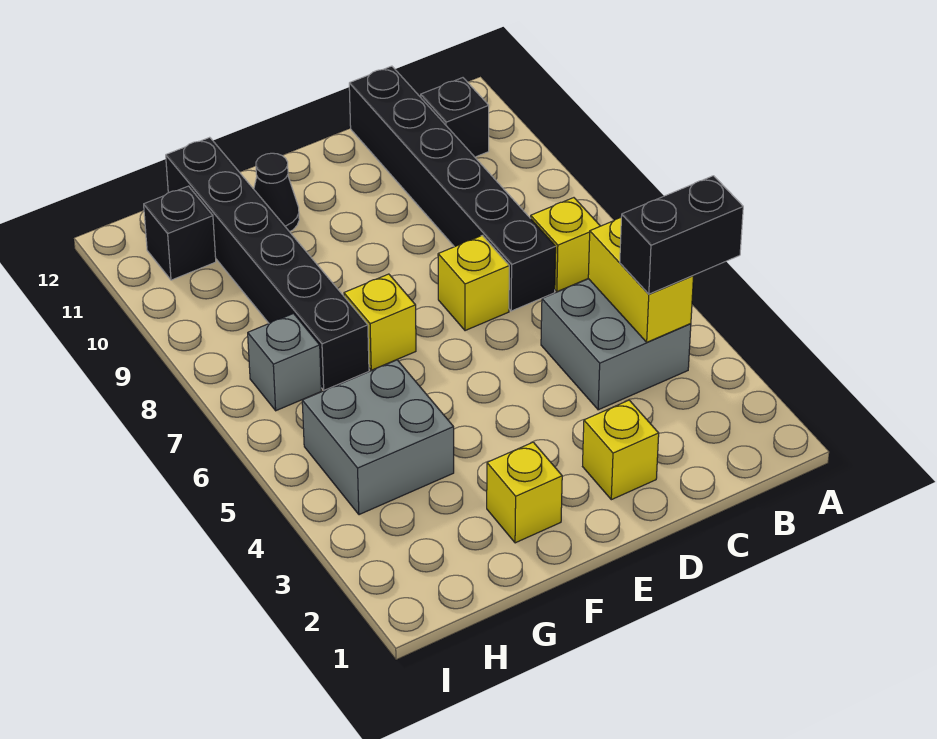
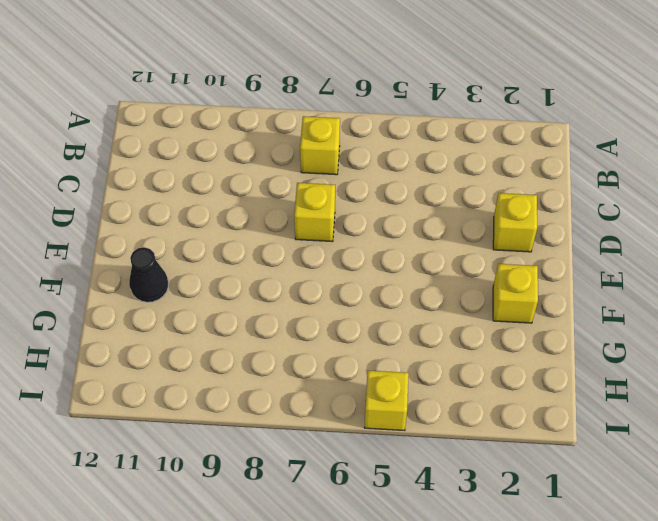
yellow 1x1 brick [364,371,409,431] -> yellow 1x1 brick moved to [344,274,416,370]
none -> grey 2x2 brick [541,279,691,410]
none -> black 1x1 brick [421,78,489,157]
none -> black 1x6 brick [349,66,556,311]

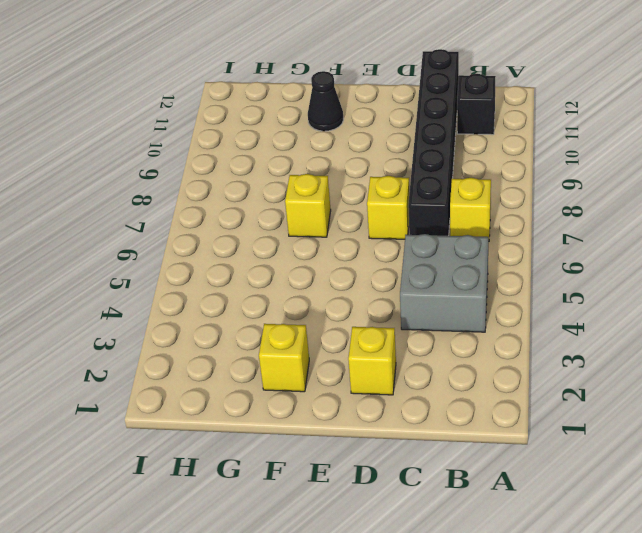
none -> grey 2x2 brick [302,360,454,515]
none -> black 1x6 brick [166,137,369,390]
none -> grey 1x1 brick [248,314,321,411]

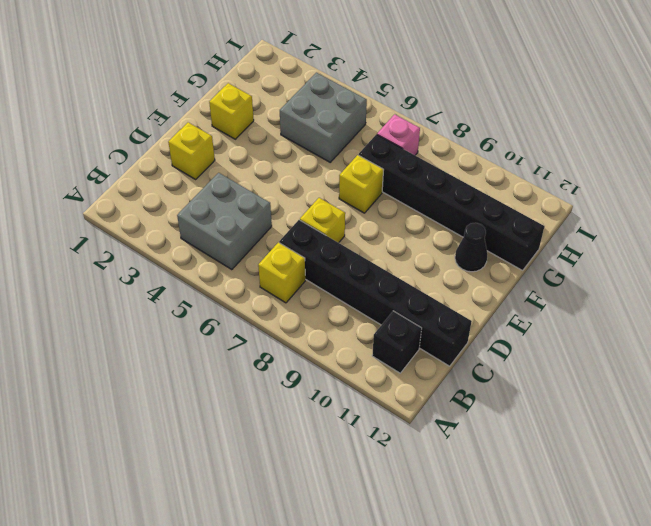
pink 1x1 brick [377,114,420,155] -> grey 1x1 brick [248,314,321,411]
none -> black 1x1 brick [144,186,216,280]
none -> yellow 1x2 brick [588,218,694,342]
none -> black 1x2 brick [620,176,743,294]

